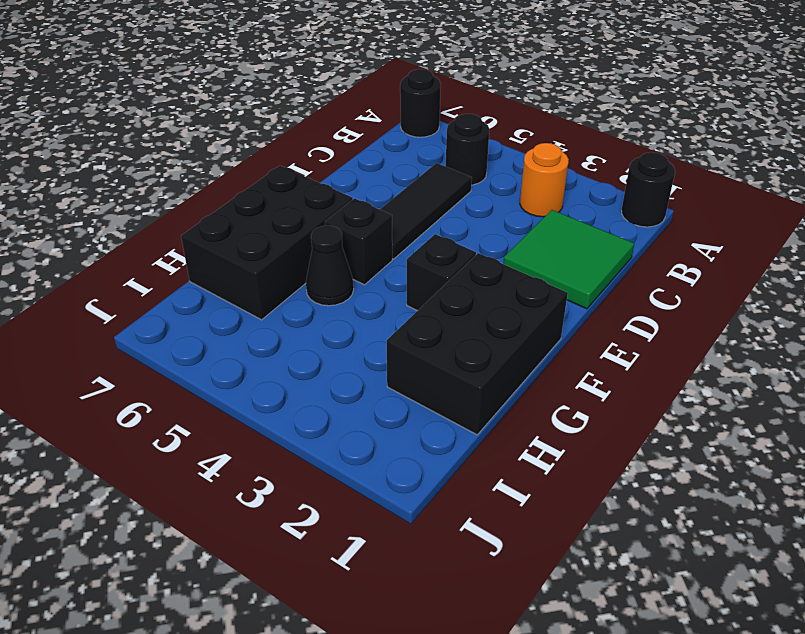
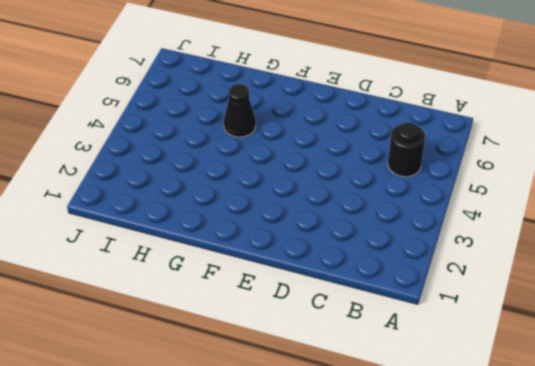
none -> black 1x1 round brick [622,152,675,227]
none -> black 1x1 round brick [400,69,441,137]

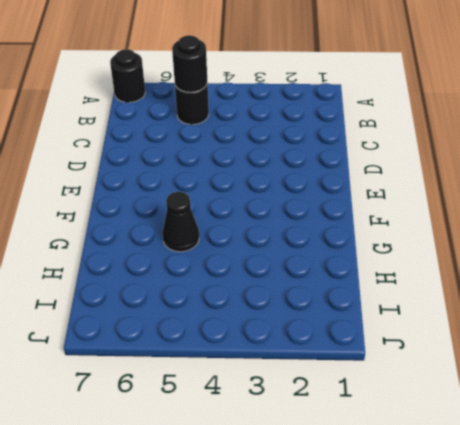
black 1x1 round brick [172,35,207,92] -> black 1x1 round brick moved to [622,152,675,227]
none -> orange 1x1 round brick [520,143,569,217]
none -> green 2x2 tile [503,210,634,309]

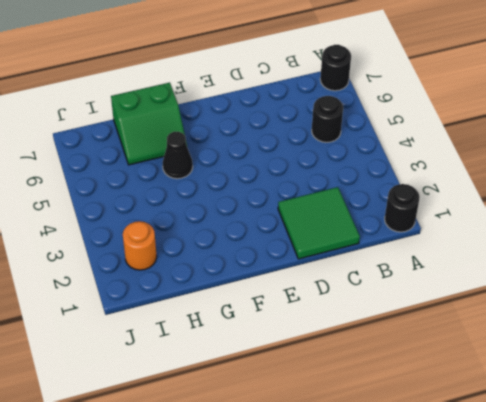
green 2x2 slope [111,83,187,165] -> black 2x3 brick [181,166,353,320]
orange 1x1 round brick [123,221,157,270] -> orange 1x1 round brick moved to [520,143,569,217]
none -> black 1x3 tile [380,163,472,259]
none -> black 2x3 brick [387,253,568,435]

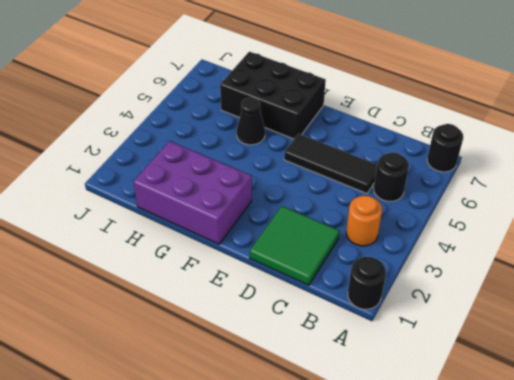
purple 2x3 brick [133,141,252,244] -> black 2x3 brick [387,253,568,435]
none -> black 1x1 brick [407,234,476,311]
none -> black 1x1 brick [325,198,392,285]

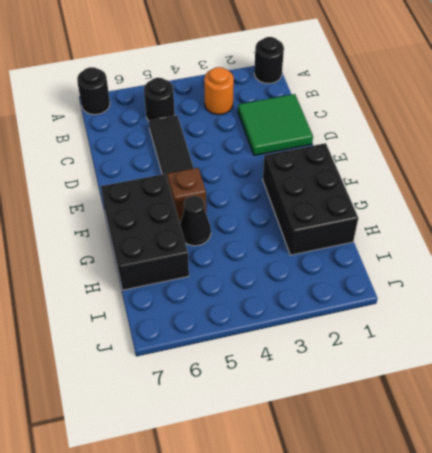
brown 1x1 brick [167,168,206,222] -> black 1x1 brick [325,198,392,285]
none -> black 1x1 brick [407,234,476,311]

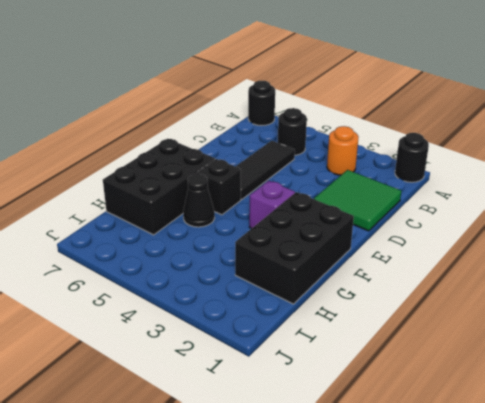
purple 1x1 brick [249,181,295,228] -> black 1x1 brick [407,234,476,311]

